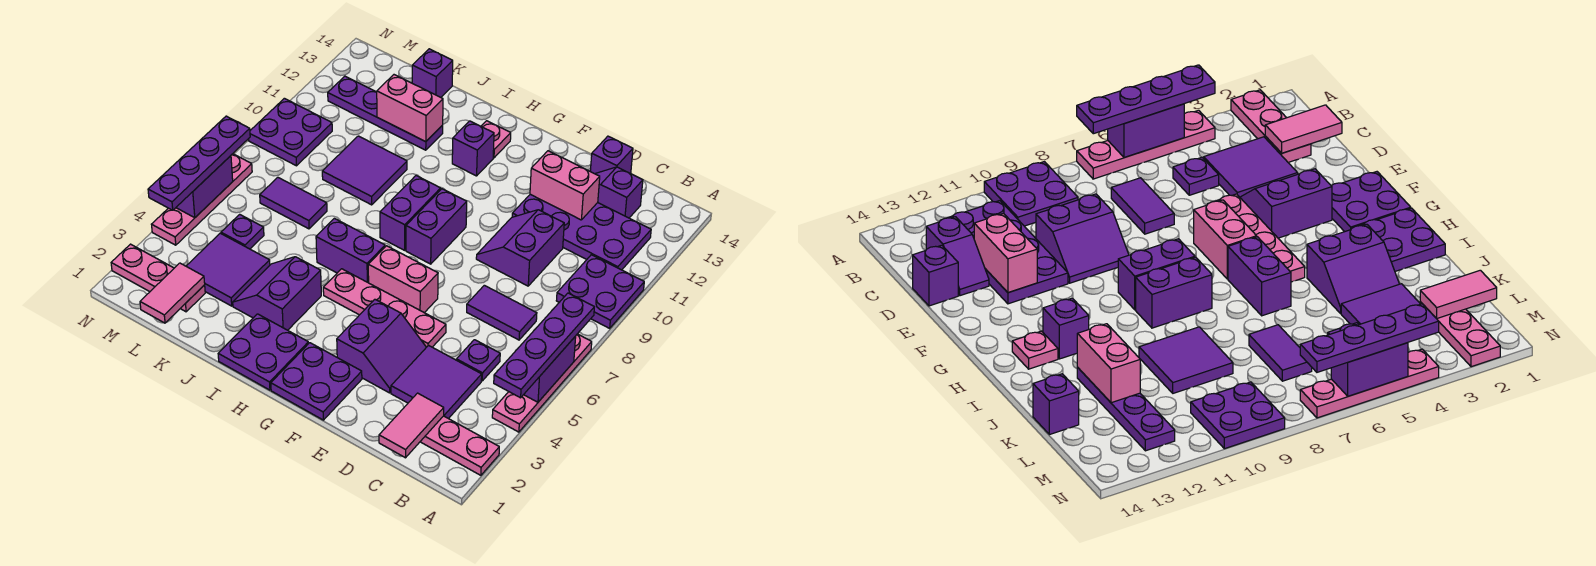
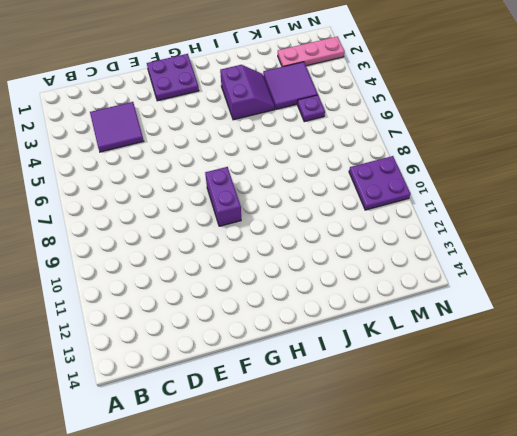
none -> pink 1x3 plate [420,416,499,475]
none -> pink 1x4 plate [492,334,592,432]
none -> purple 2x2 plate [556,255,644,328]
none -> purple 2x4 plate [512,194,651,270]

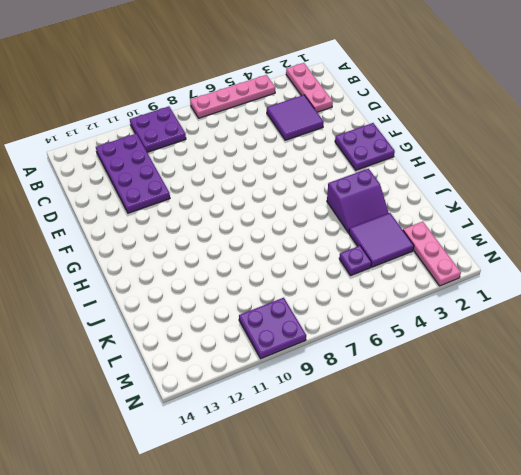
none -> purple 1x1 plate [456,340,500,381]
none -> purple 1x2 tile [467,285,537,340]
none -> purple 1x2 slope [595,167,643,218]
none -> purple 2x2 slope [476,210,564,286]

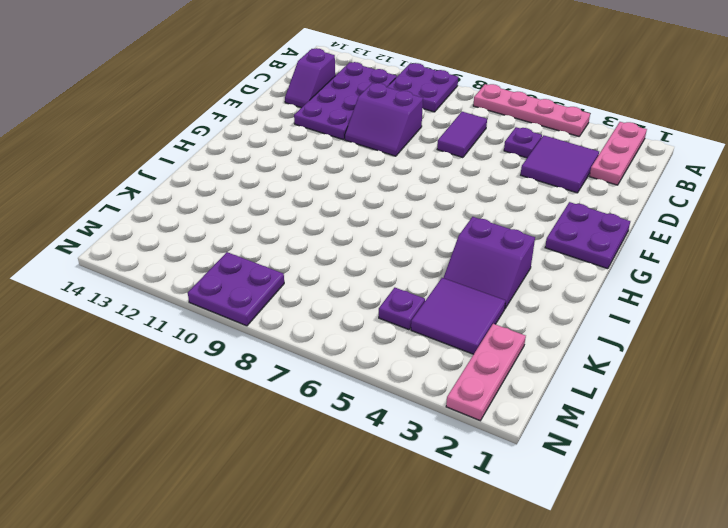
none -> purple 1x1 brick [590,136,633,174]
none -> purple 2x2 slope [337,299,426,393]
none -> pink 1x4 plate [323,269,446,347]
none -> pink 1x2 brick [368,246,438,313]

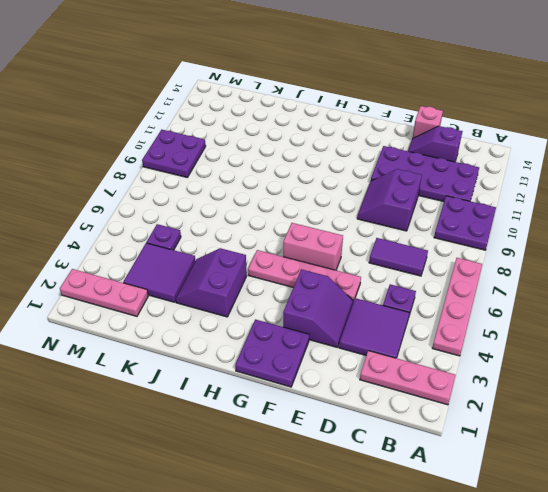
pink 1x1 brick [412,106,443,139] -> purple 1x1 brick [590,136,633,174]
none -> purple 1x2 brick [406,189,467,264]
none -> purple 2x2 plate [218,314,309,390]
none -> purple 1x2 brick [316,218,385,283]
none -> purple 1x2 brick [380,176,441,250]

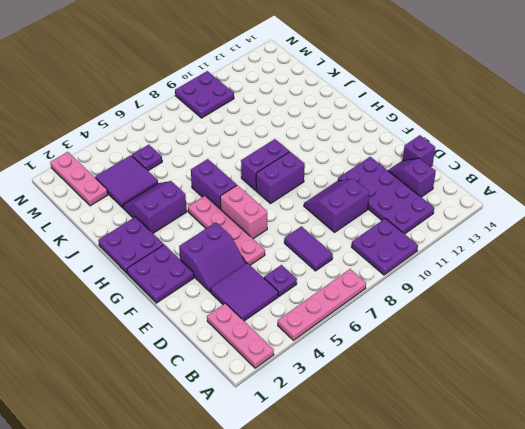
none -> purple 1x1 brick [452,121,494,176]
none -> pink 1x1 plate [481,121,511,158]
none -> purple 2x2 tile [322,136,407,205]
none -> purple 1x4 plate [328,76,443,150]

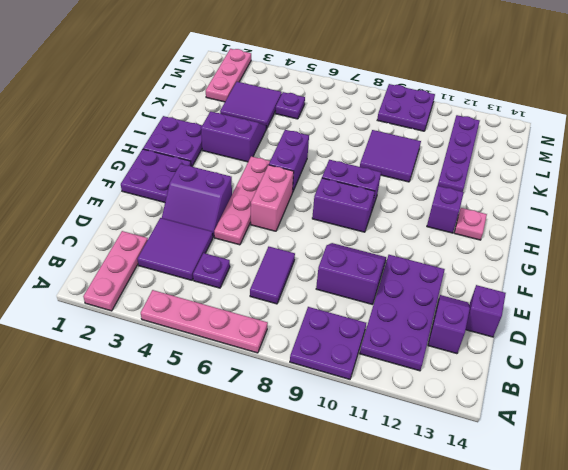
none -> purple 1x2 tile [260,177,327,229]
none -> purple 1x1 brick [412,49,453,97]
none -> pink 1x4 plate [152,154,252,245]
none -> purple 1x2 brick [524,336,576,402]

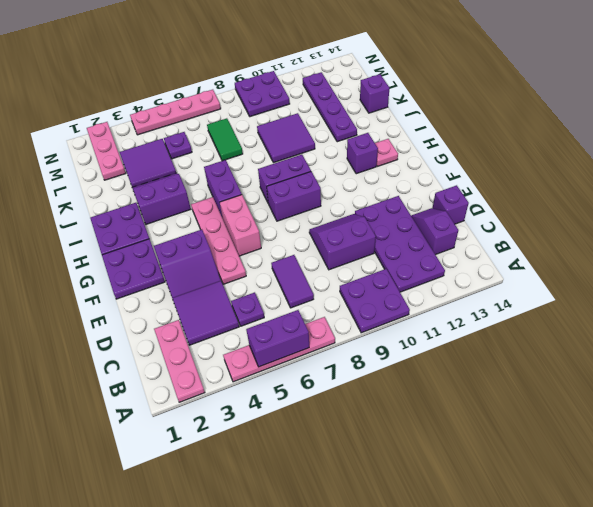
green 1x2 tile [207,118,243,161] -> purple 1x2 tile [260,177,327,229]
none -> pink 1x2 tile [379,393,444,458]
none -> pink 1x2 brick [530,151,600,220]
none -> pink 1x2 brick [377,75,443,142]
none -> pink 1x2 tile [140,263,205,323]

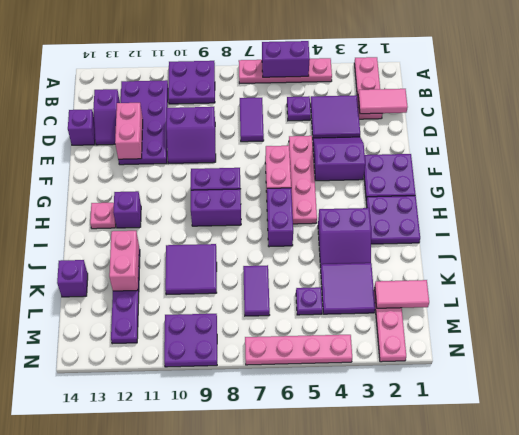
none -> purple 1x2 brick [176,156,233,218]
none -> purple 1x4 plate [494,293,594,398]
none -> purple 1x4 plate [148,116,250,210]

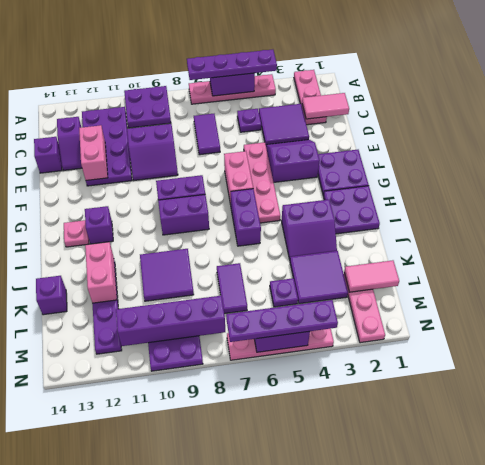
purple 1x4 brick [116,296,225,346] -> none

